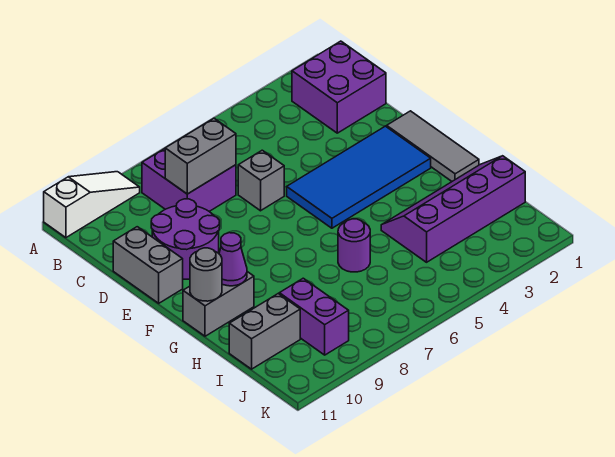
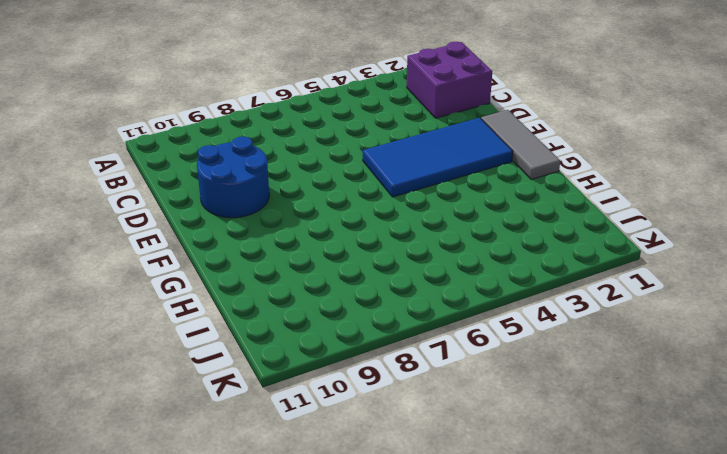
blue 2x2 round brick [197,136,269,218] -> purple 2x2 round brick [151,199,220,279]
none -> white 1x3 slope [44,172,140,238]
none -> purple 2x2 brick [142,149,236,212]
none -> grey 1x1 brick [238,150,284,211]

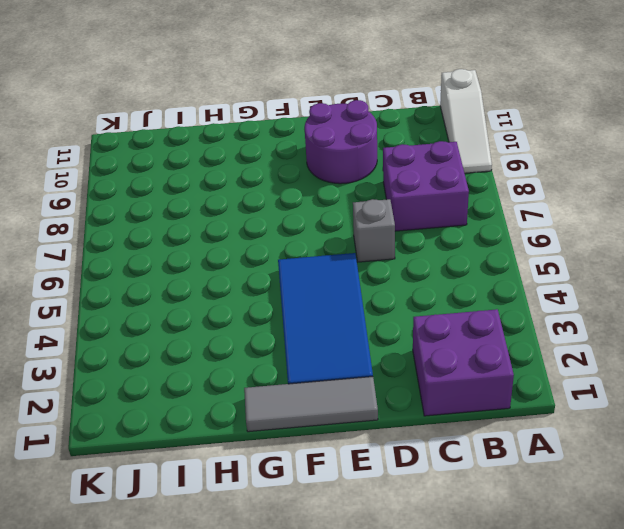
none -> grey 1x2 brick [113,227,183,303]
none -> grey 1x2 brick [183,272,254,336]
none -> purple 2x4 slope [381,156,525,262]

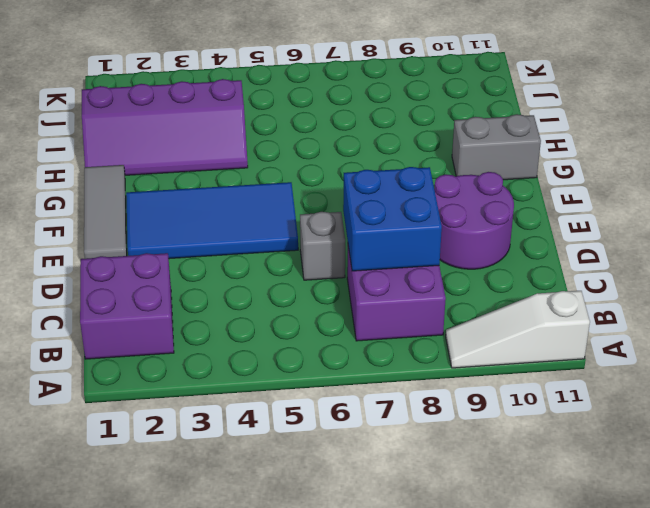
blue 2x2 brick [343,167,442,271] -> grey 1x2 brick [165,118,236,194]
none -> grey 1x2 brick [113,227,183,303]
none -> purple 1x1 round brick [338,219,370,272]
none -> purple 1x2 brick [279,278,349,355]

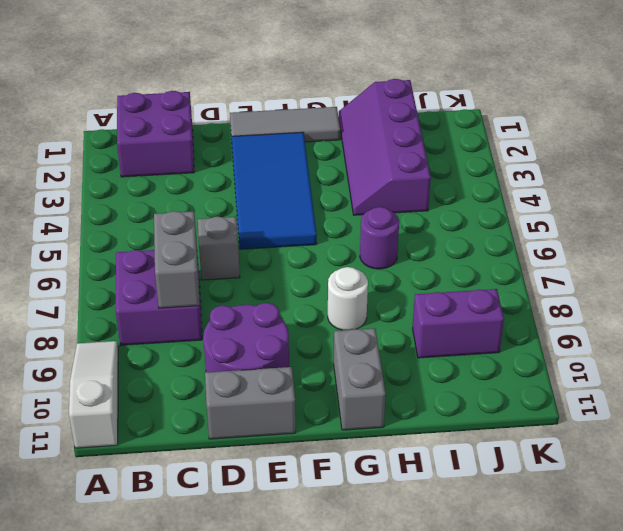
white 1x1 round brick [328,267,368,330] -> none
none -> grey 1x2 brick [229,294,300,369]
none -> purple 1x1 cone [219,233,247,286]
none -> grey 1x1 round brick [190,248,222,301]

